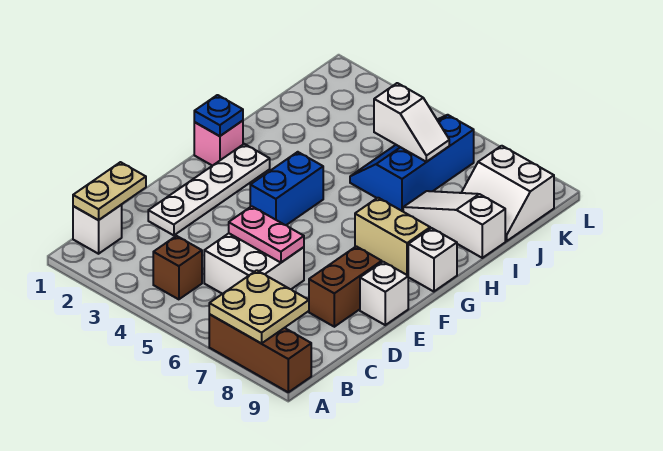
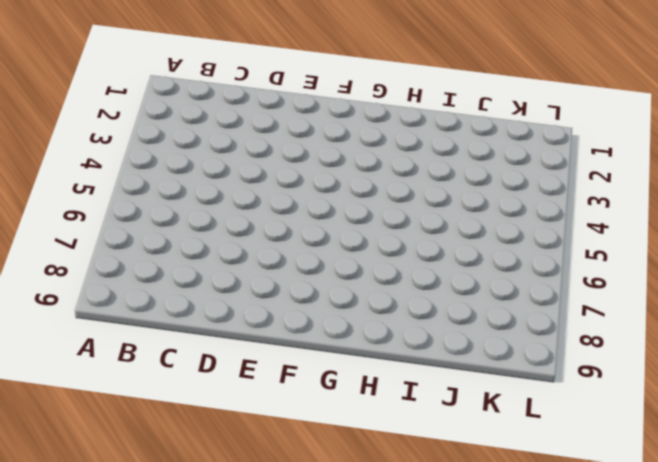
none -> brown 1x3 brick [209,314,311,392]
none -> white 1x1 brick [73,205,122,254]
none -> brown 1x1 brick [153,236,202,299]

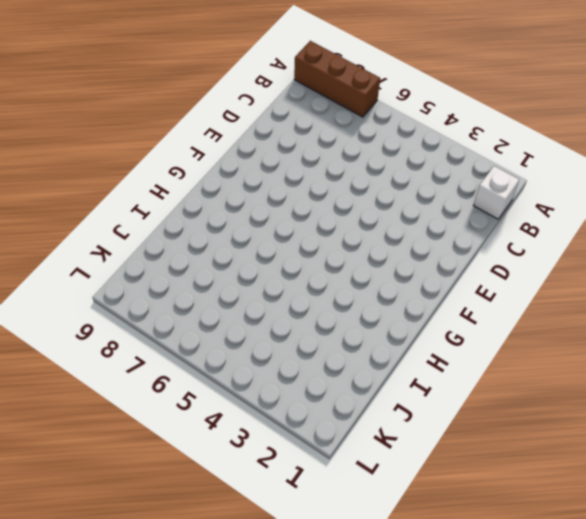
none -> brown 1x1 brick [153,236,202,299]
none -> white 2x2 brick [204,233,304,294]
none -> white 1x4 plate [148,144,270,235]

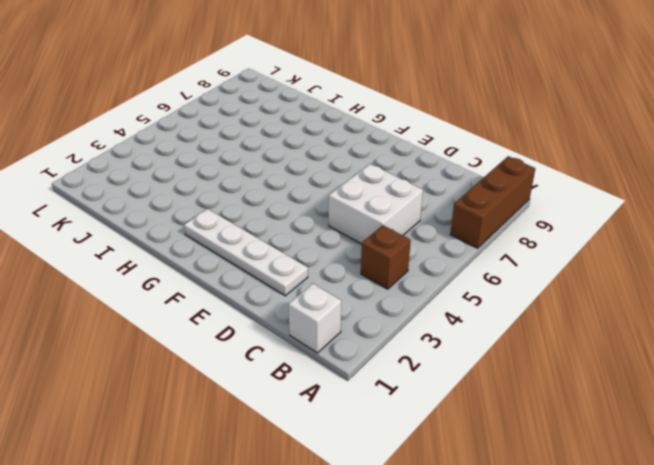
none -> brown 1x2 brick [309,246,382,327]
none -> white 1x1 brick [360,262,408,325]
none -> blue 1x2 brick [250,152,323,225]

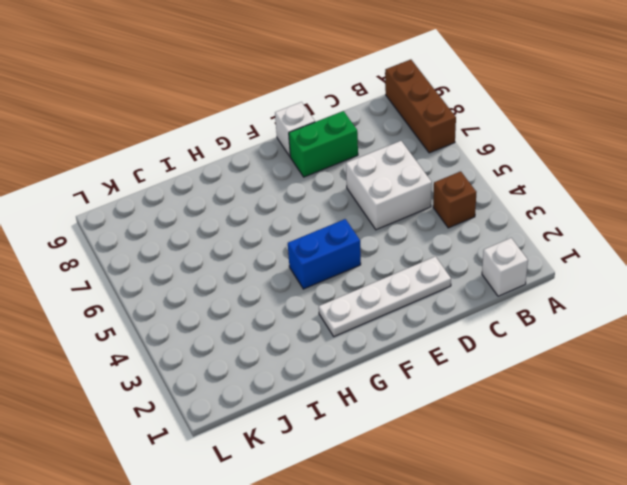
green 1x2 brick [289,111,358,177] -> brown 1x2 brick [309,246,382,327]
none -> pink 1x1 brick [194,121,243,166]
none -> tan 1x2 brick [355,198,430,275]
none -> white 1x1 brick [408,228,457,292]

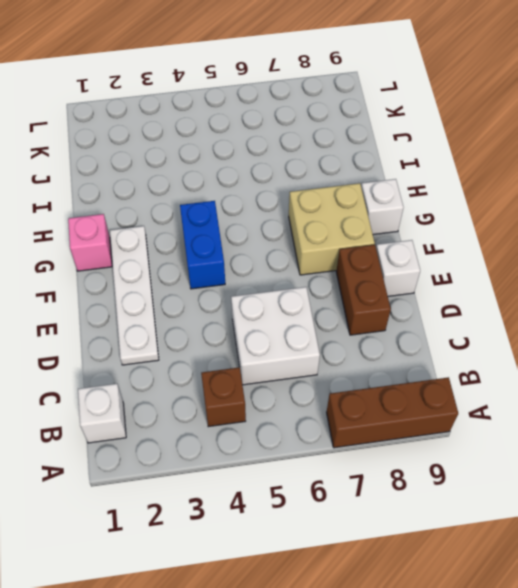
tan 2x2 brick [289,183,375,275] -> tan 1x2 brick [355,198,430,275]
none -> blue 2x3 slope [350,115,474,211]
none -> white 1x3 slope [403,191,505,258]
none -> white 2x2 slope [461,146,554,241]

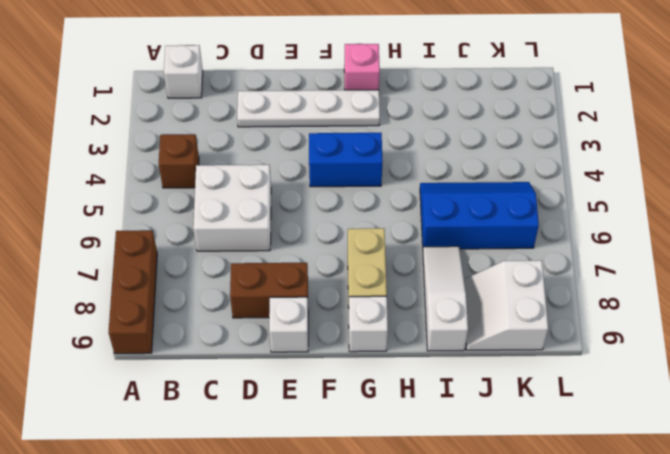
none -> tan 2x2 plate [209,270,309,343]
none -> tan 1x2 plate [73,162,146,220]
none -> pink 1x2 plate [229,206,304,263]

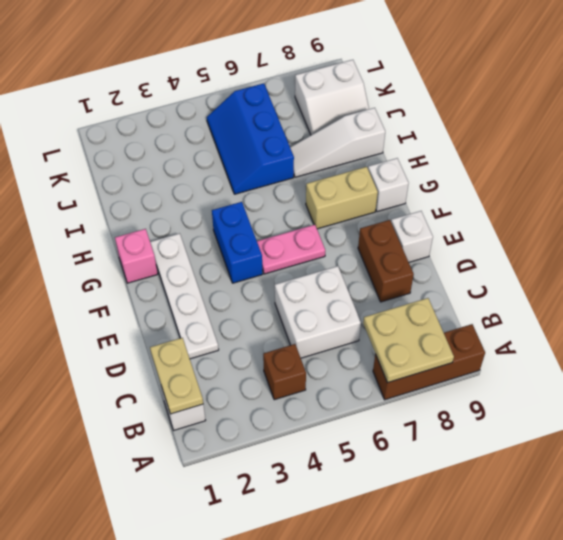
pink 1x2 plate [257,225,325,274] -> pink 1x2 plate moved to [229,206,304,263]
none -> blue 1x1 plate [194,95,243,136]
none -> white 1x2 slope [374,83,449,162]

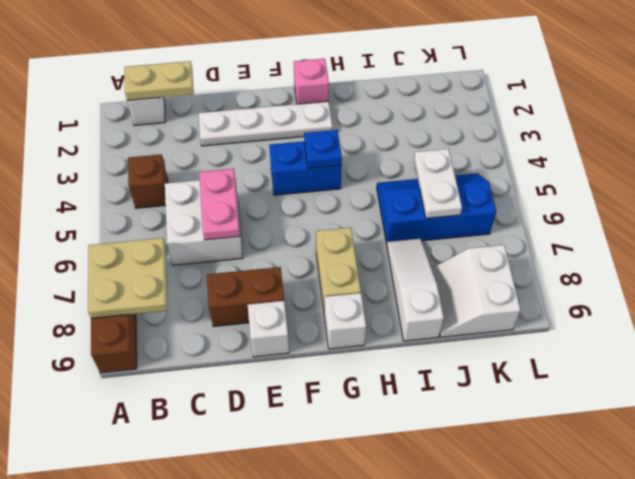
blue 1x1 plate [304,130,342,168] -> blue 1x1 plate moved to [194,95,243,136]
white 1x2 plate [414,149,462,218] -> white 1x2 slope [374,83,449,162]

